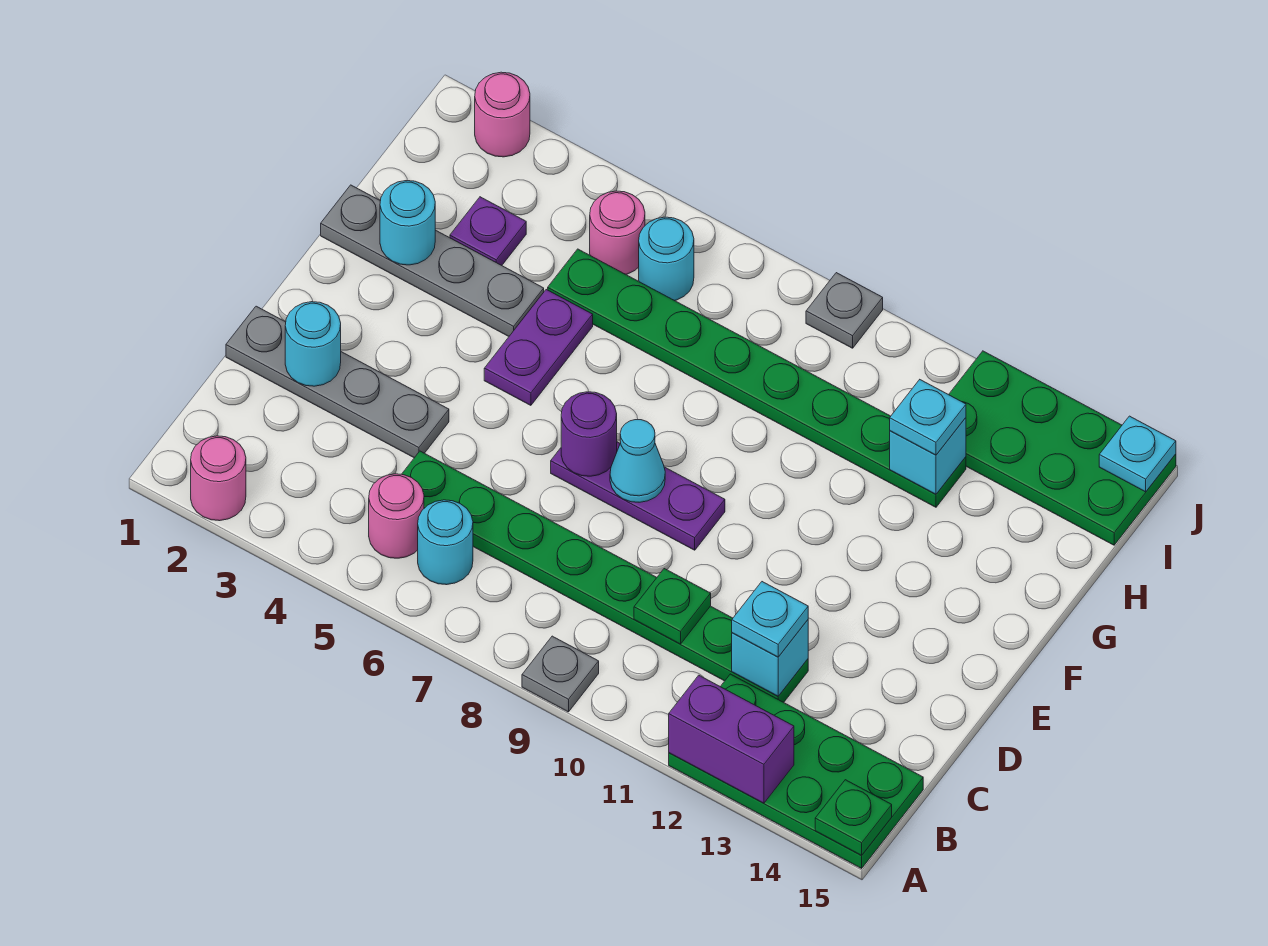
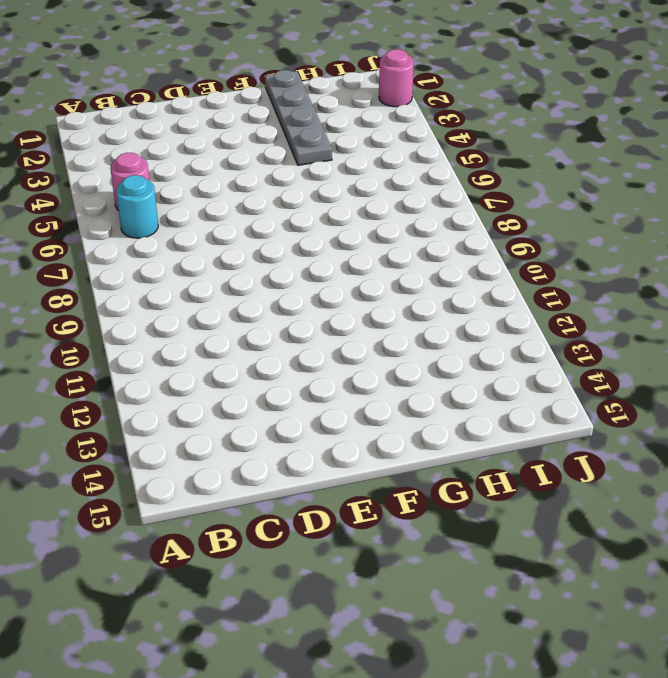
none -> pink 1x1 round brick [191,436,246,521]
none -> grey 1x1 plate [522,636,599,712]
none -> green 2x4 plate [669,674,923,868]

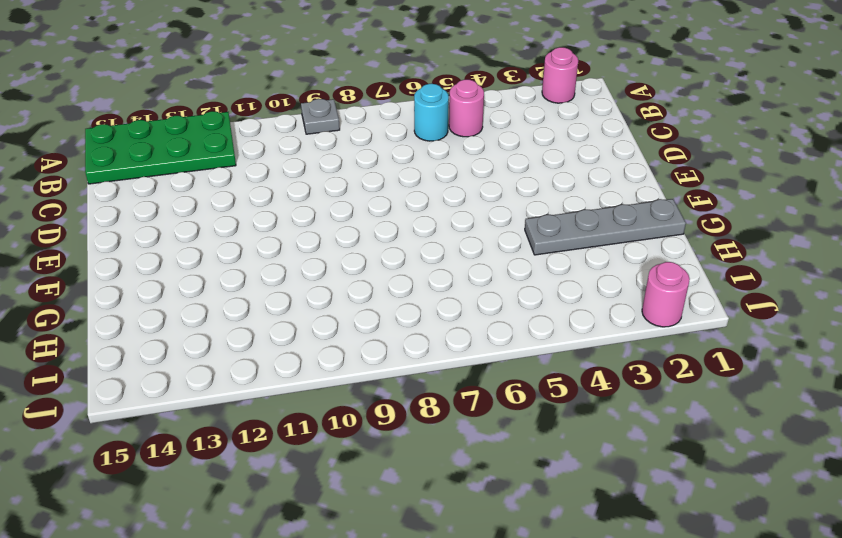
none -> green 1x8 plate [402,451,808,702]
none -> grey 1x4 plate [226,306,449,458]
none -> purple 1x3 plate [551,442,725,550]

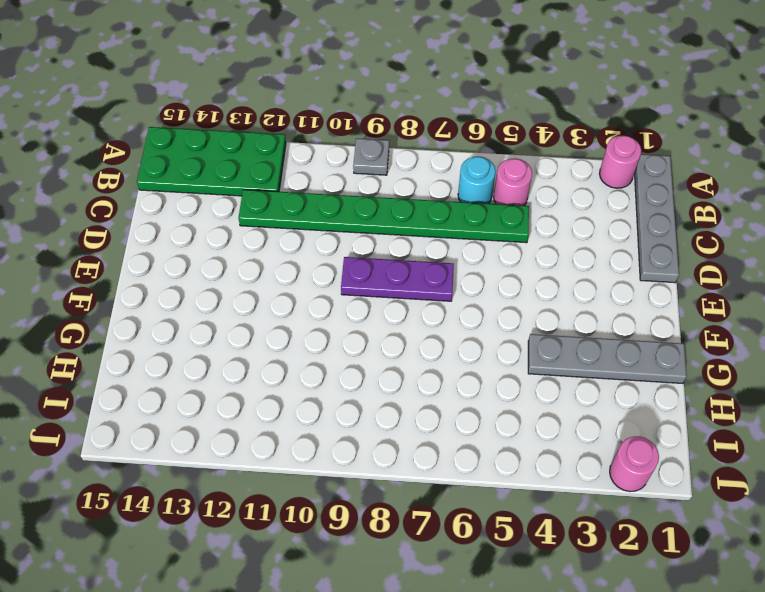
grey 1x4 plate [635,154,679,283] -> grey 1x4 plate turned to [226,306,449,458]
none -> purple 1x2 plate [484,290,593,405]
none -> purple 1x1 plate [450,197,526,265]
none -> green 1x8 plate [548,249,966,507]

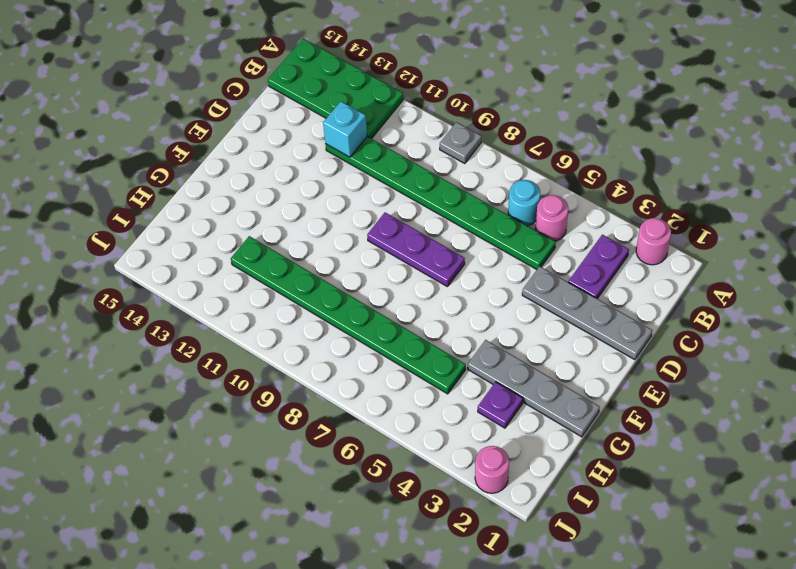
purple 1x2 plate [568,235,629,299] -> purple 1x2 plate moved to [484,290,593,405]
none -> pink 1x1 round brick [590,191,645,274]
none -> cyan 1x1 round brick [639,217,694,301]
none -> green 2x4 plate [949,351,1176,545]

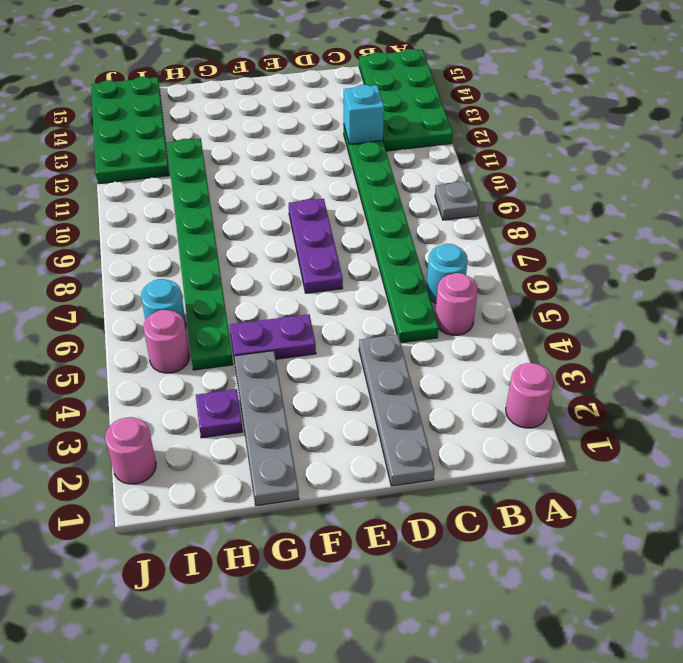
none -> grey 1x1 plate [806,273,883,348]
none -> purple 1x2 brick [669,675,794,803]
none -> green 1x1 plate [815,780,892,855]

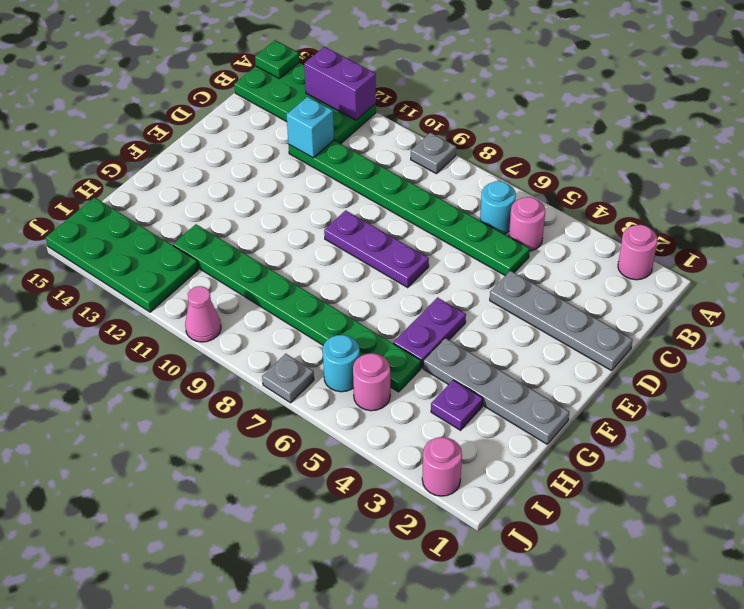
grey 1x1 plate [262,354,314,403] -> grey 1x1 plate moved to [806,273,883,348]
pink 1x1 cone [185,286,221,342] -> none
none -> green 1x1 plate [634,569,711,644]
none -> cyan 1x1 round brick [285,302,341,386]
none -> purple 1x1 round brick [561,392,617,476]

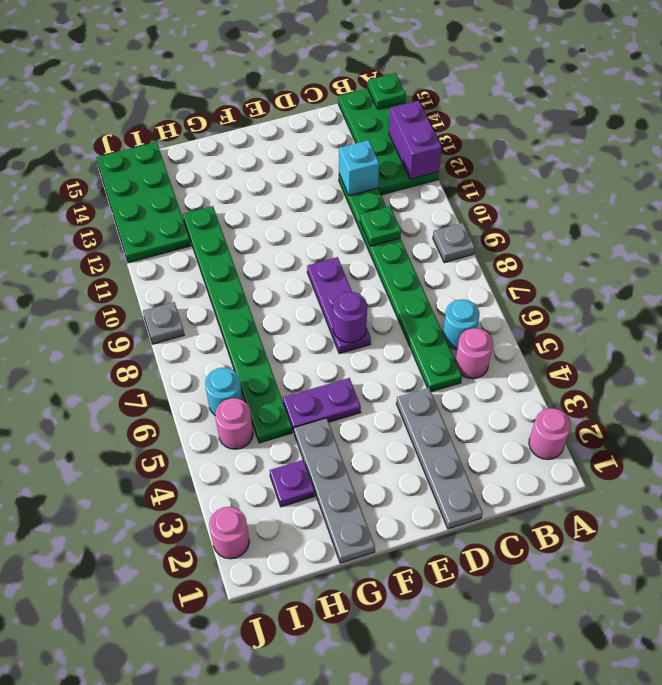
none -> cyan 1x1 round brick [285,302,341,386]
none -> cyan 1x1 cone [610,420,665,502]
none -> cyan 1x1 round brick [380,181,435,265]

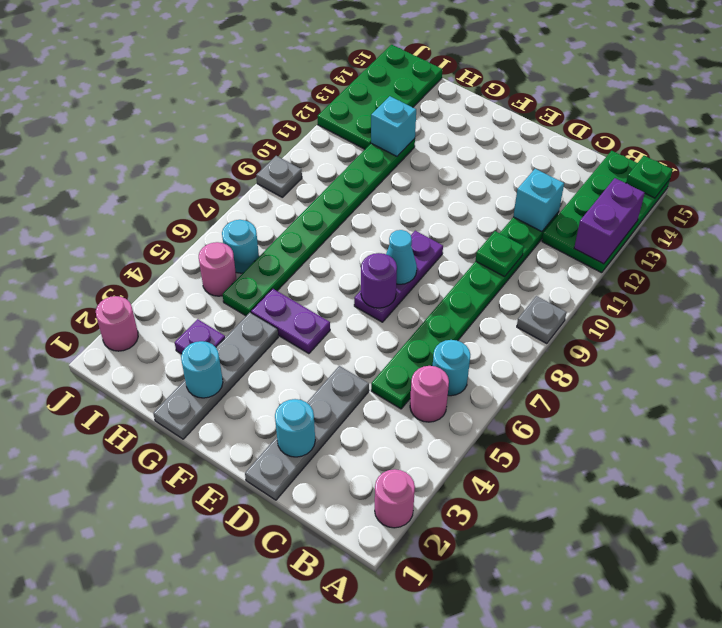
none -> cyan 1x1 plate [1099,416,1176,492]
none -> cyan 1x1 plate [732,582,808,657]
none -> cyan 1x1 plate [890,380,966,455]

